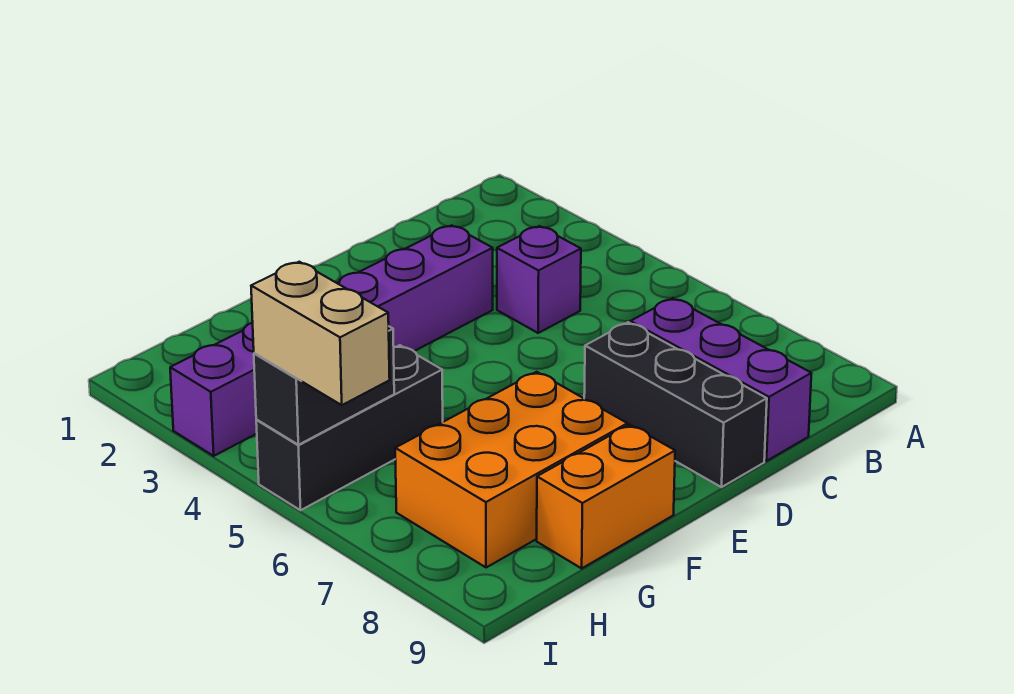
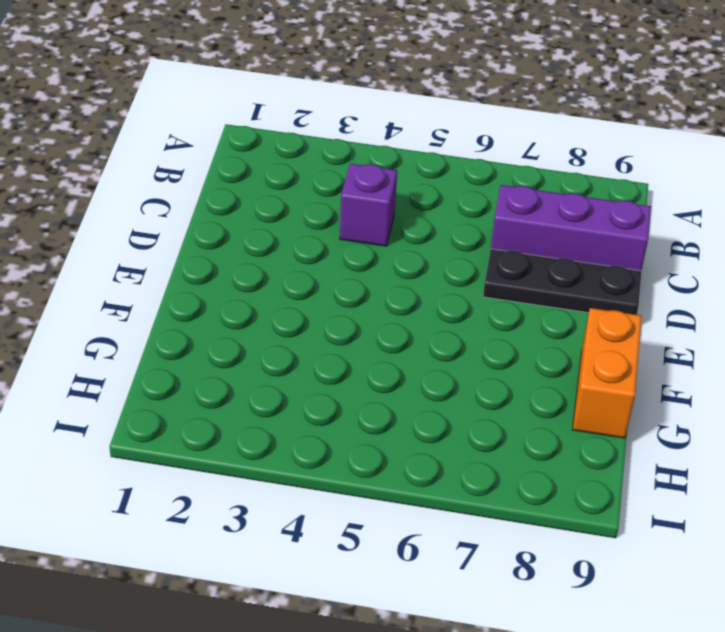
black 1x3 plate [483,249,642,315] -> black 1x3 brick [584,322,767,487]
none -> purple 1x6 brick [170,225,493,456]
none -> orange 2x3 brick [395,372,627,568]

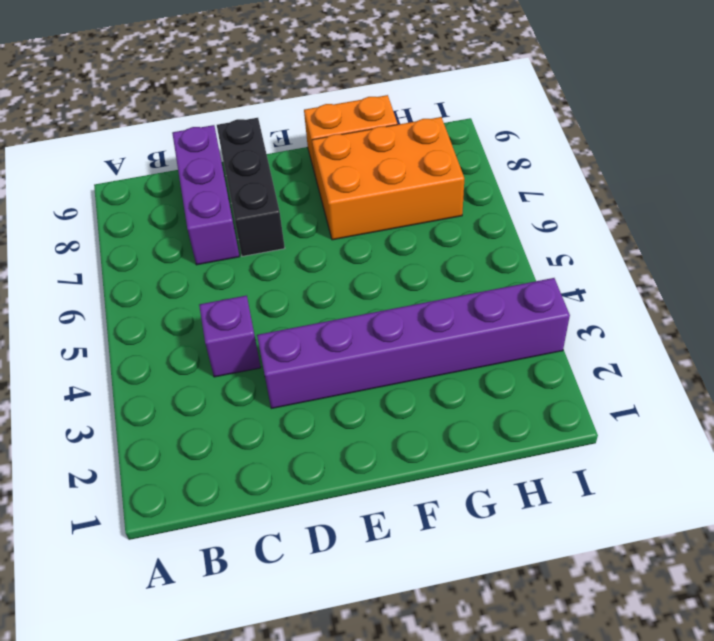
none -> black 1x3 brick [256,345,443,510]
none -> black 1x2 brick [254,327,394,445]

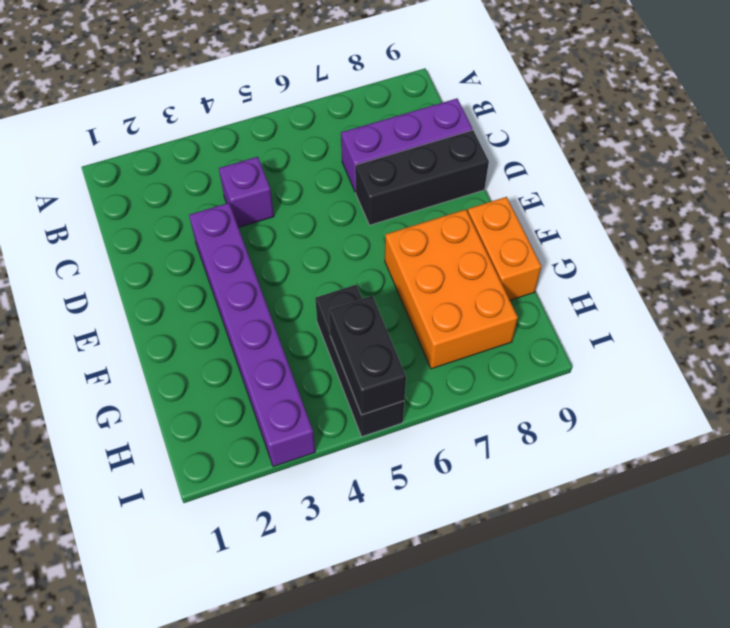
none -> tan 1x2 brick [251,262,390,405]

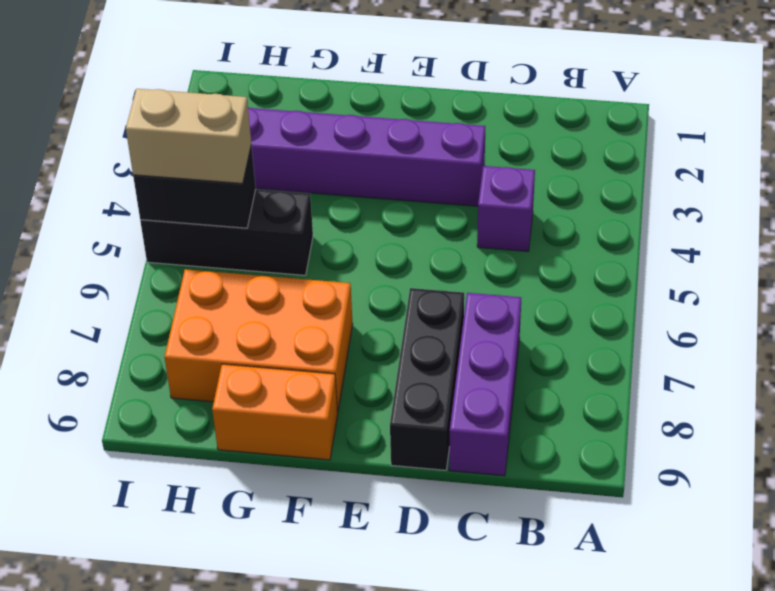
tan 1x2 brick [126,89,251,184] -> tan 1x2 brick turned to [251,262,390,405]

